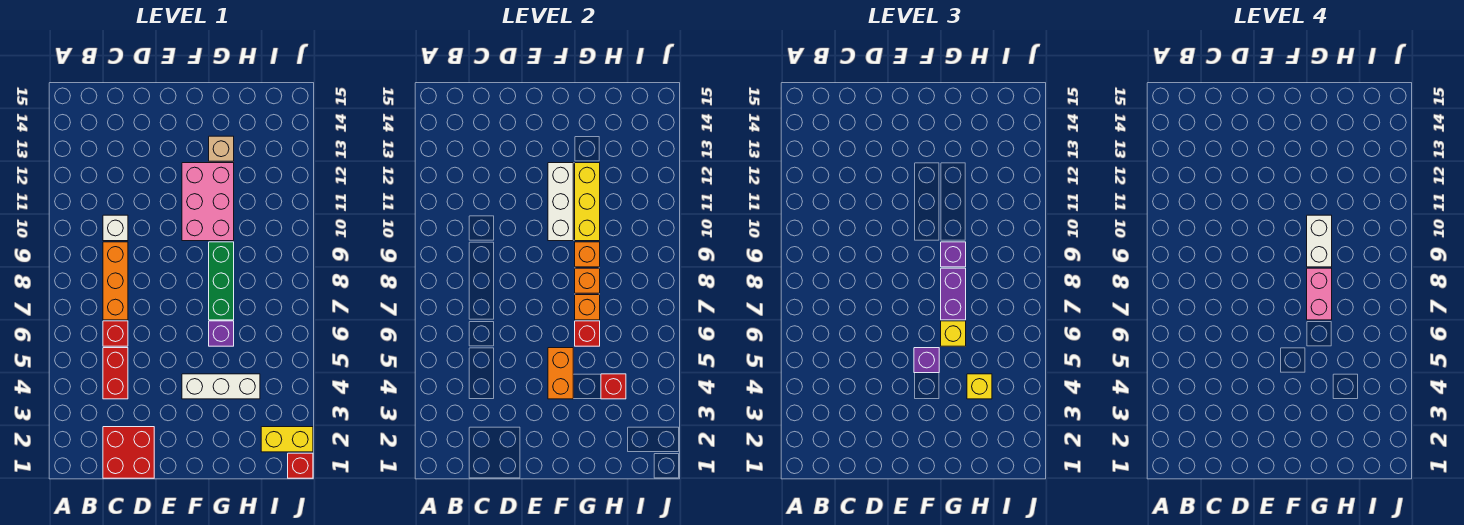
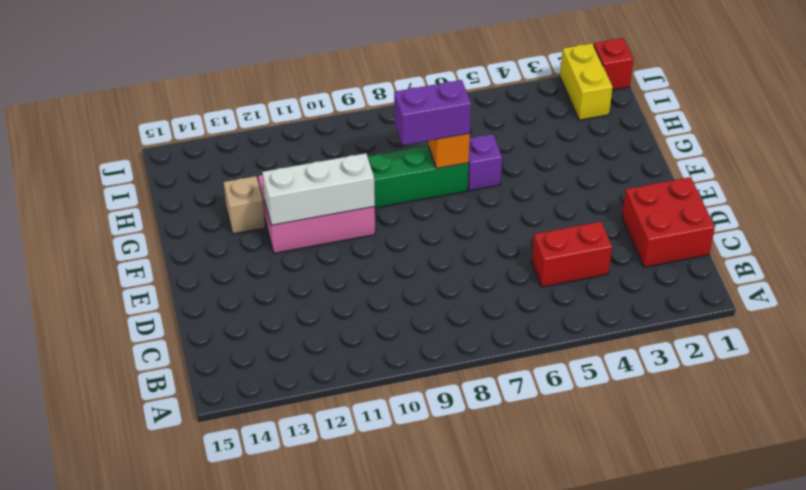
none -> red 1x1 brick [103,321,128,346]
none -> orange 1x3 brick [103,242,128,320]
none -> white 1x1 brick [103,215,128,241]

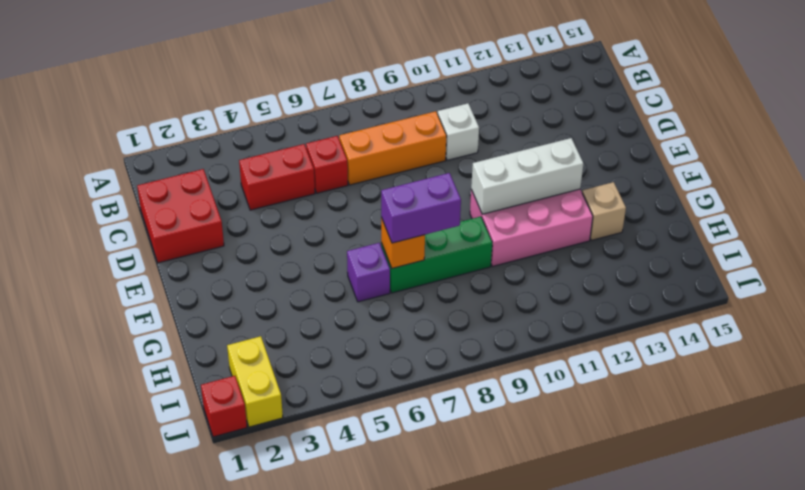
none -> white 1x3 brick [182,374,260,399]
none -> orange 1x2 brick [548,348,573,399]
none -> red 1x1 brick [575,321,600,346]

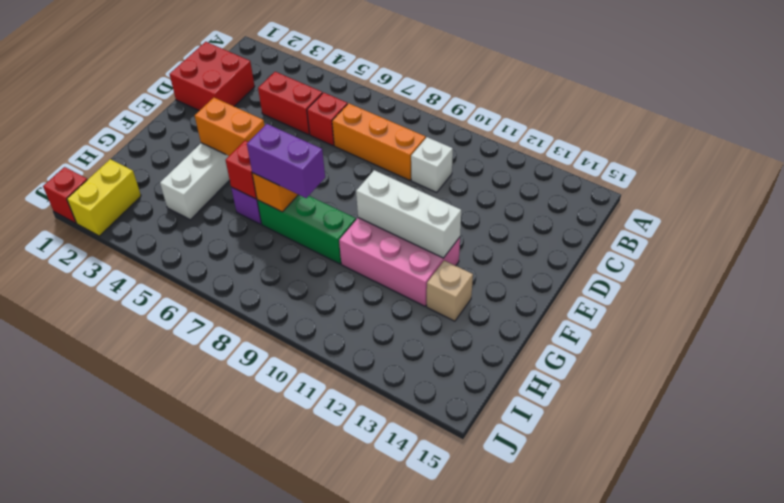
none -> orange 1x1 brick [575,268,600,293]
none -> orange 1x1 brick [575,242,600,267]
none -> yellow 1x3 brick [575,163,600,241]

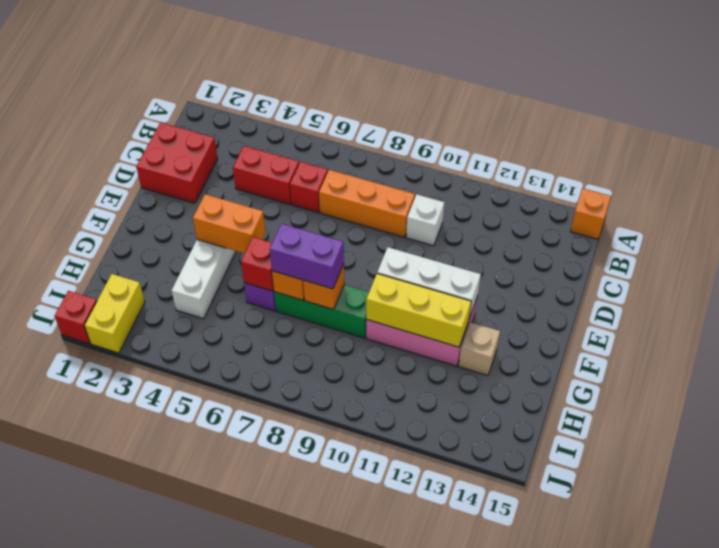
orange 1x1 brick [570,188,611,239] -> orange 1x1 brick moved to [575,242,600,267]
none -> red 1x1 brick [601,374,626,399]
none -> purple 1x1 brick [914,348,939,373]
none -> yellow 1x1 brick [941,321,966,346]

